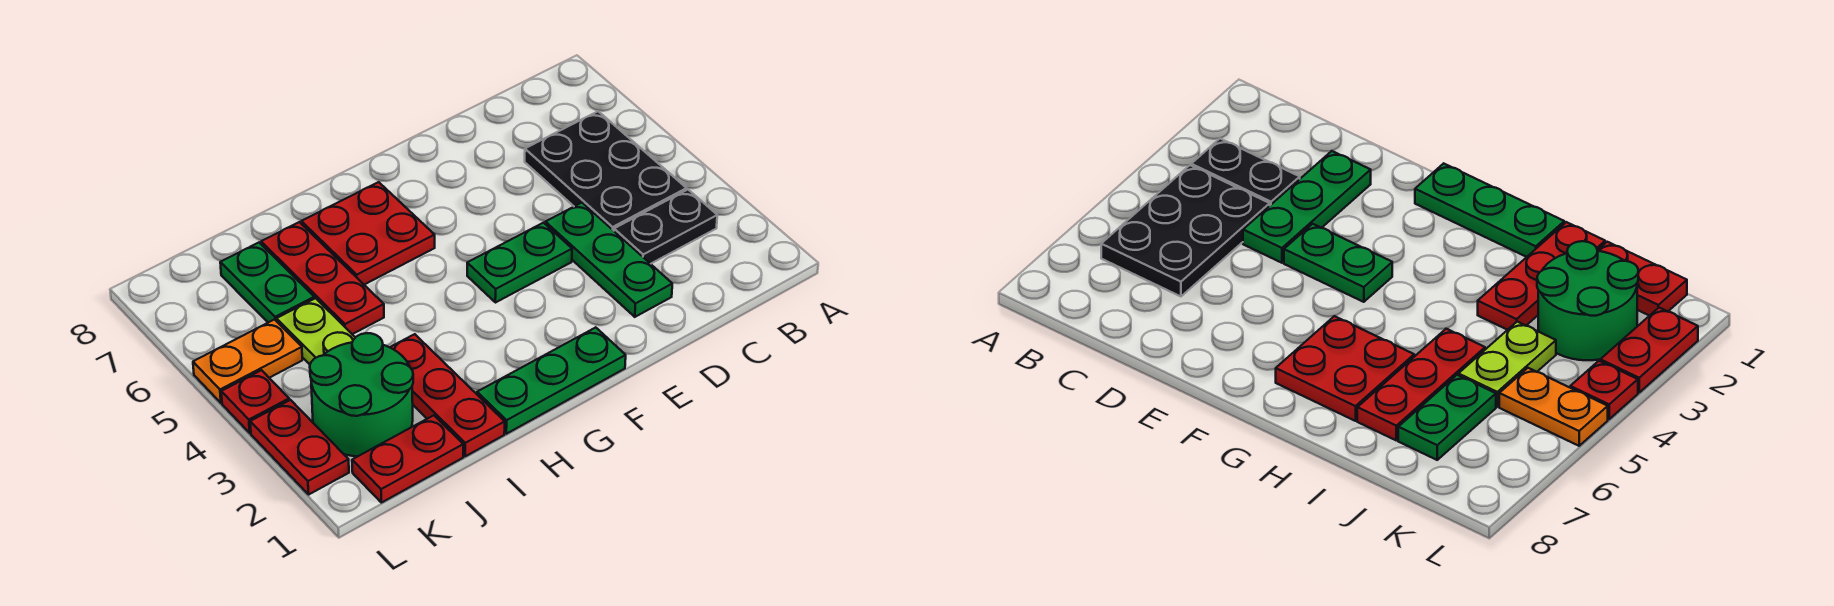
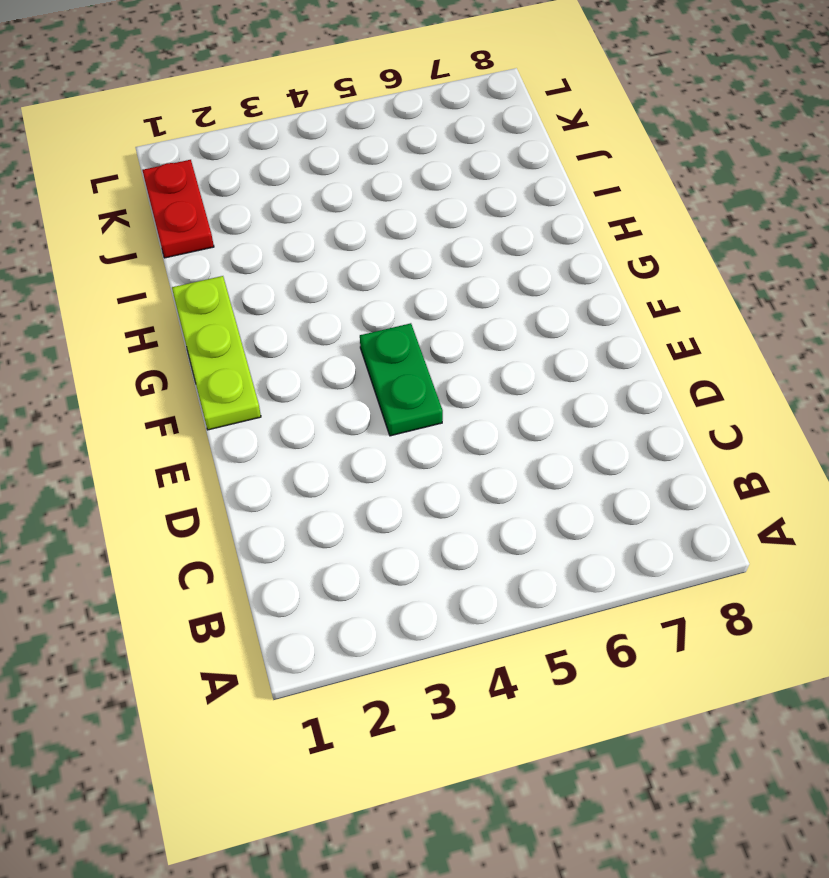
lime 1x3 plate [172,276,261,430] -> green 1x3 plate [477,327,626,434]
none -> black 1x2 plate [614,190,717,264]
none -> black 2x3 plate [525,111,687,231]
none -> green 1x3 plate [545,203,672,317]

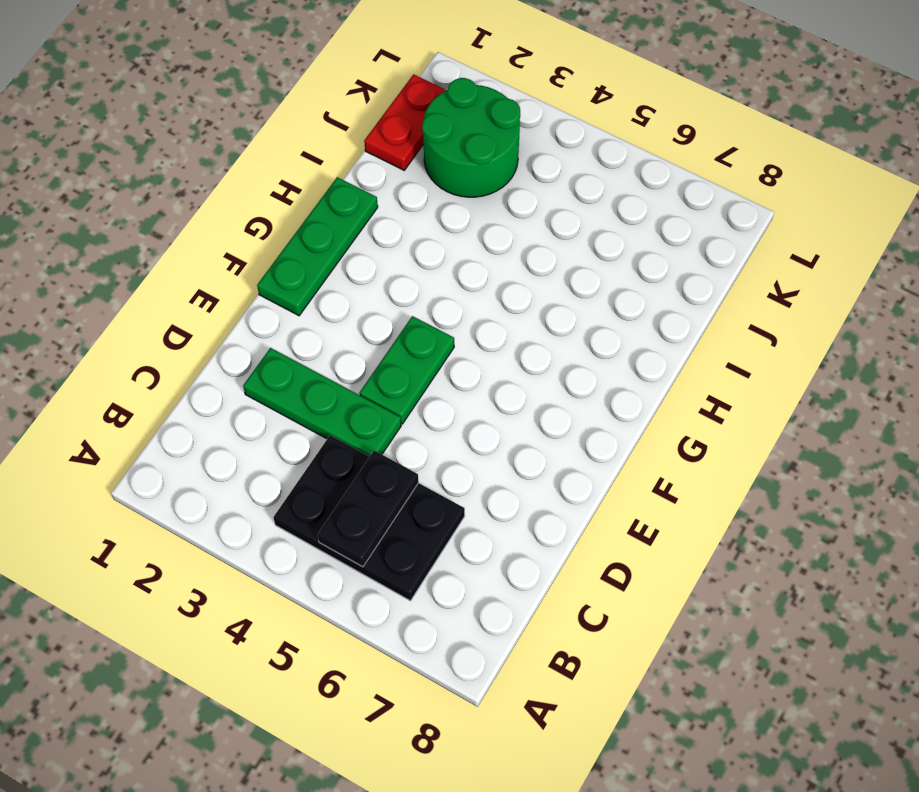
black 1x2 plate [318,451,418,567] -> black 1x2 plate moved to [614,190,717,264]
none -> red 2x2 plate [301,182,435,285]
none -> red 1x3 plate [390,334,505,456]
none -> red 1x3 plate [261,222,384,334]

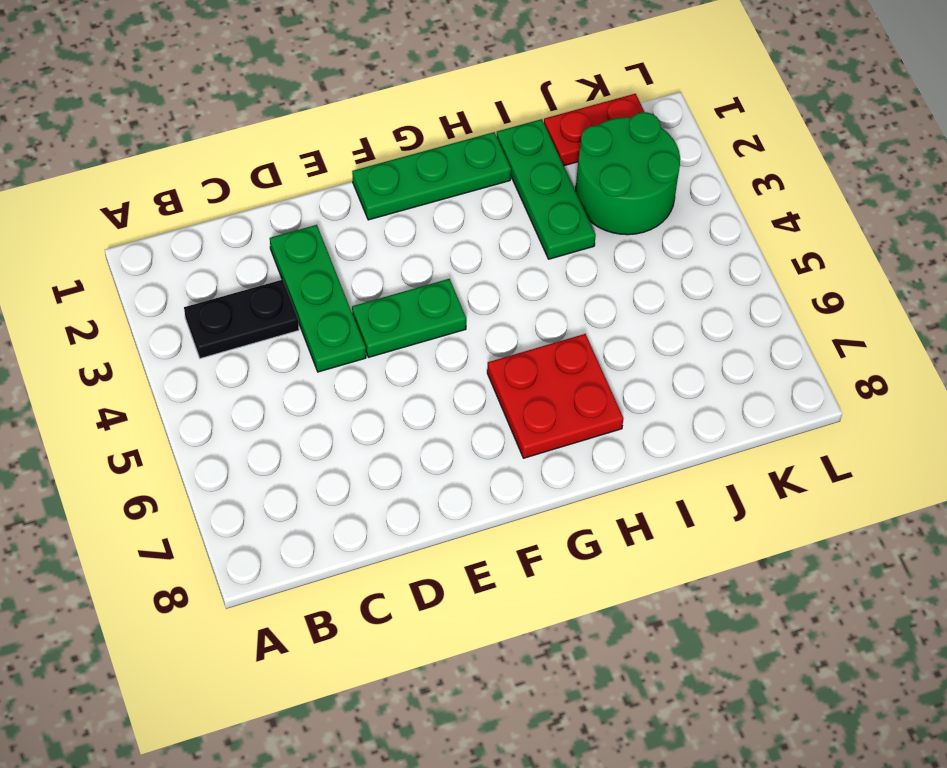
green 1x3 plate [497,119,596,259] -> red 1x3 plate [390,334,505,456]
none -> black 2x3 plate [525,111,687,231]
none -> red 1x3 plate [261,222,384,334]
none -> lime 1x2 plate [277,298,355,364]

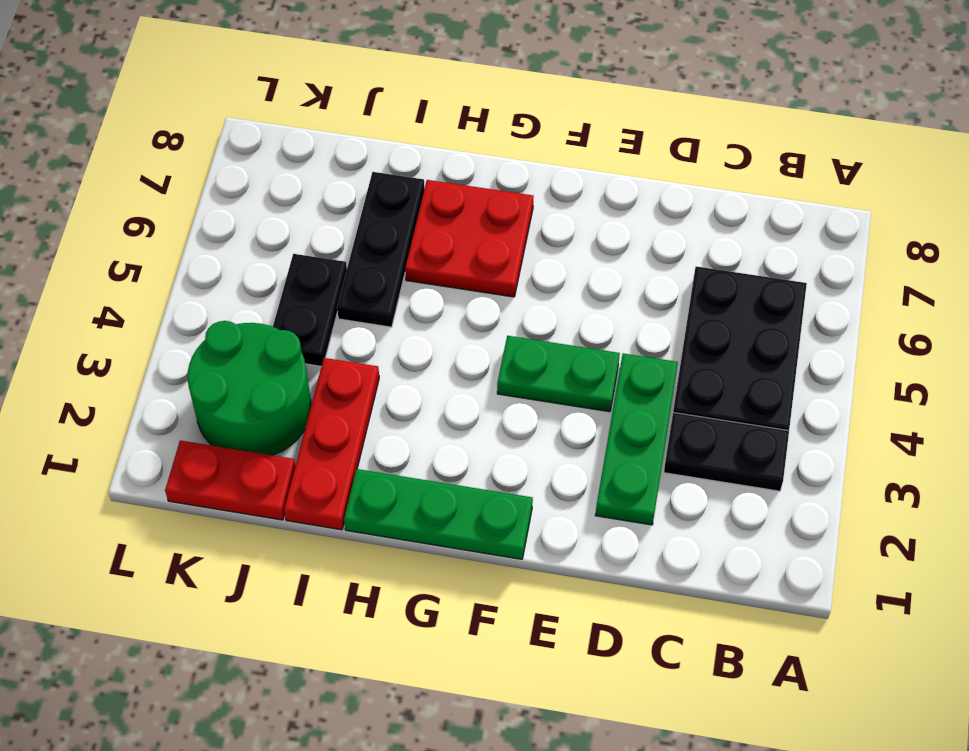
black 1x3 plate [337,172,424,327] -> red 1x3 plate [261,222,384,334]
black 1x2 plate [273,254,347,366] -> lime 1x2 plate [277,298,355,364]
none -> green 1x2 plate [220,243,314,322]
none -> orange 1x2 plate [193,320,302,403]
none -> red 1x2 plate [250,400,349,494]

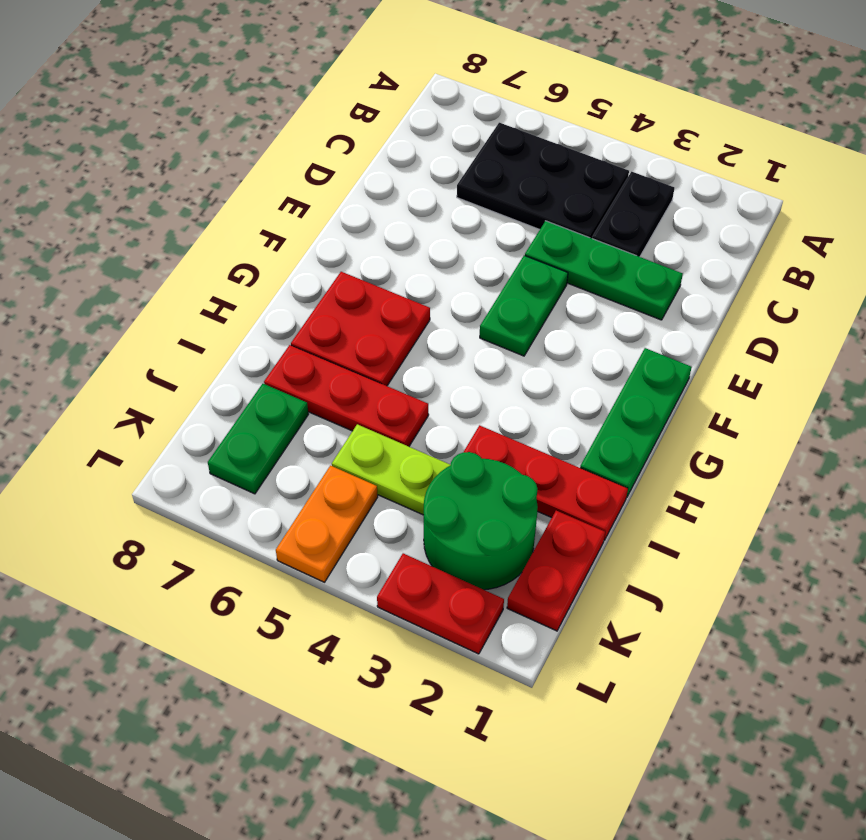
green 1x2 plate [208,384,308,494] -> green 1x2 plate turned to [220,243,314,322]
none -> red 1x1 plate [221,370,289,433]

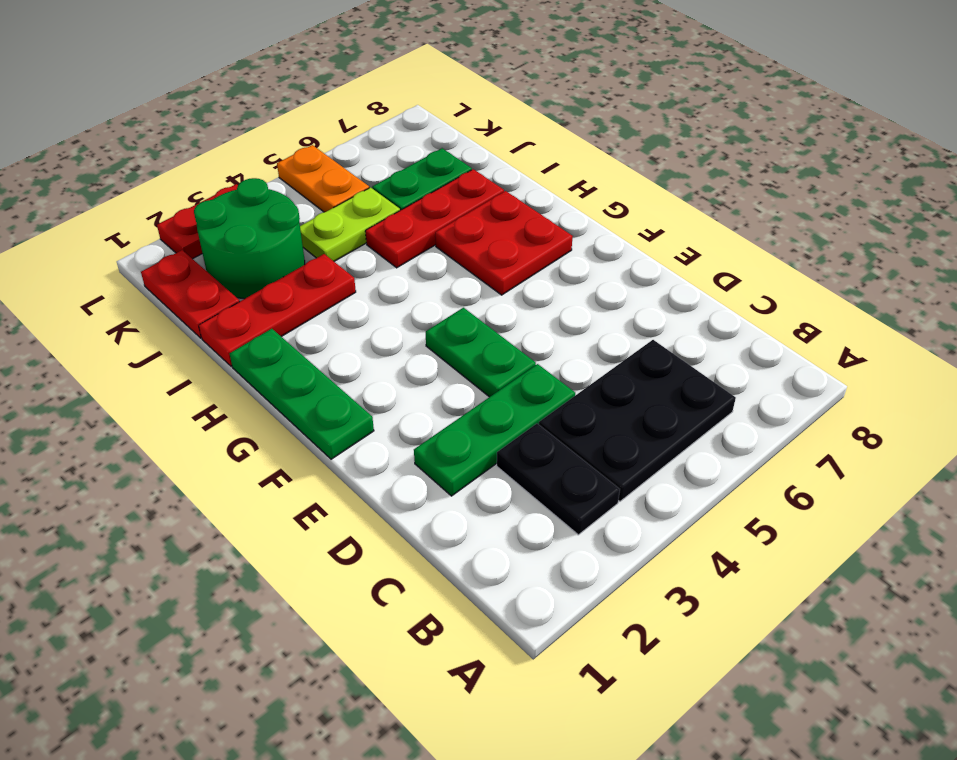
none -> red 1x1 plate [221,370,289,433]

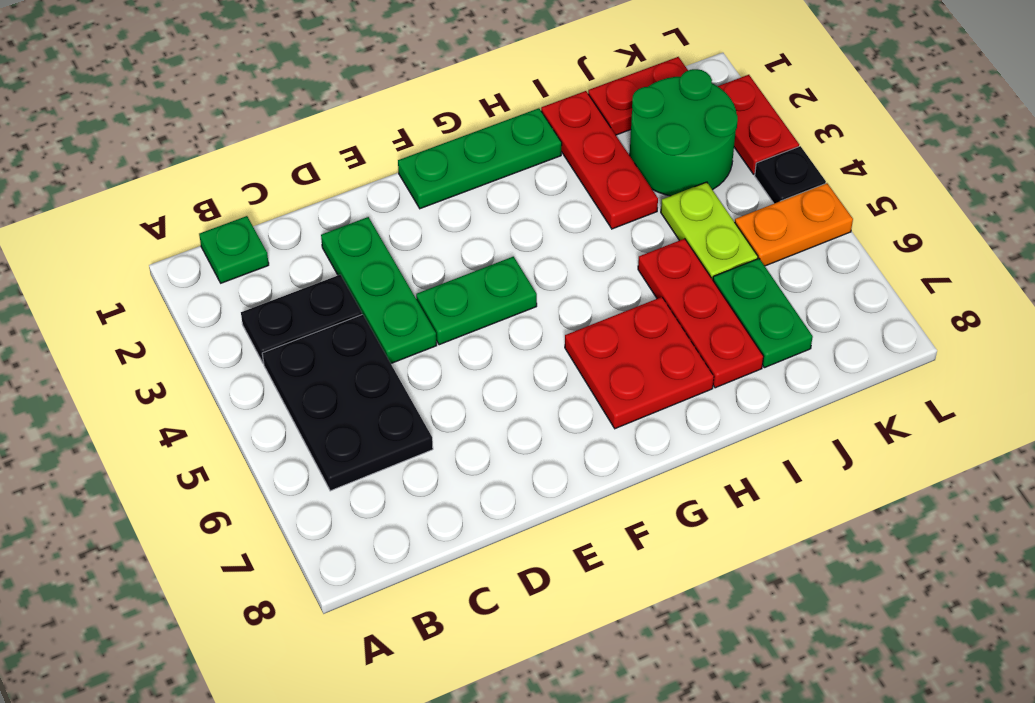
green 1x1 plate [199,216,269,283] -> none
black 1x1 plate [755,146,826,204] -> red 1x1 plate [221,370,289,433]

